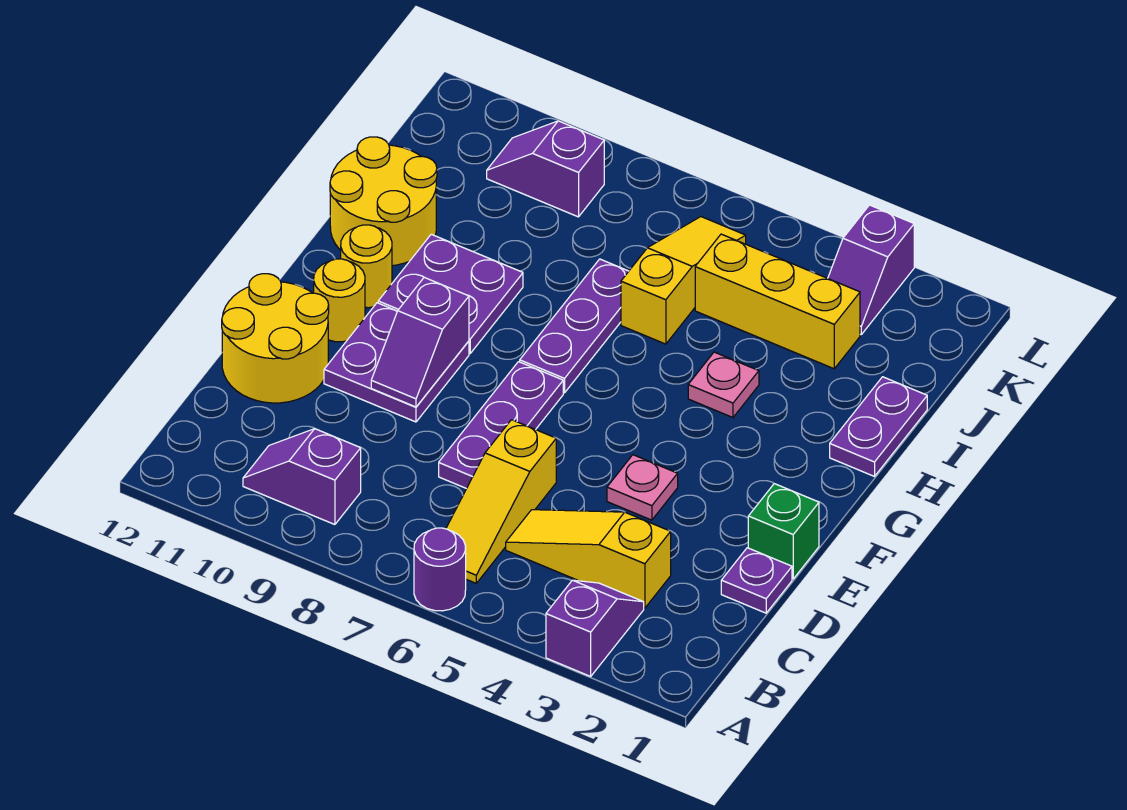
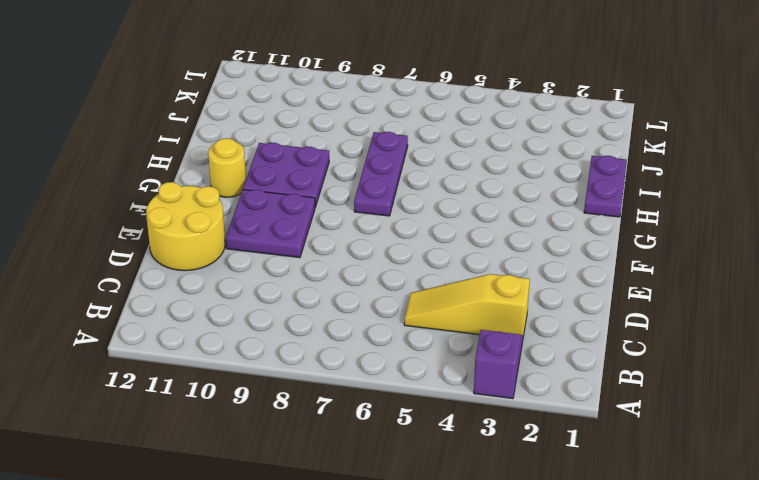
none -> purple 1x1 round brick [414,528,466,611]
none -> yellow 1x3 slope [446,420,556,583]
none -> purple 1x2 slope [243,429,361,525]

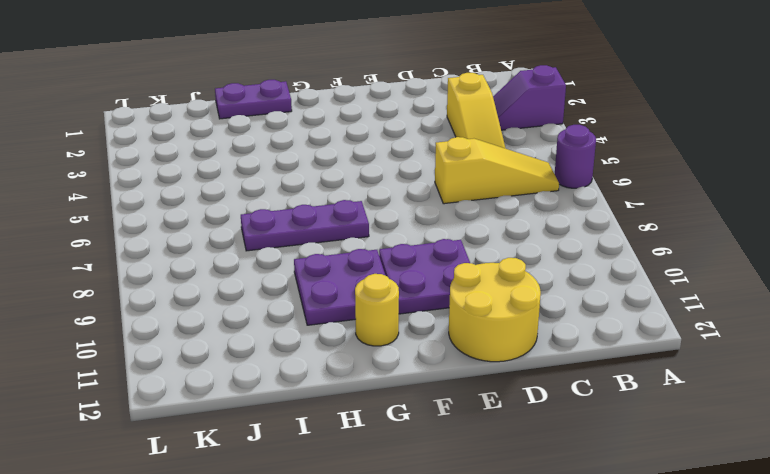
none -> purple 1x2 slope [243,429,361,525]
none -> purple 1x1 plate [721,548,792,613]
none -> purple 1x3 plate [439,362,563,488]

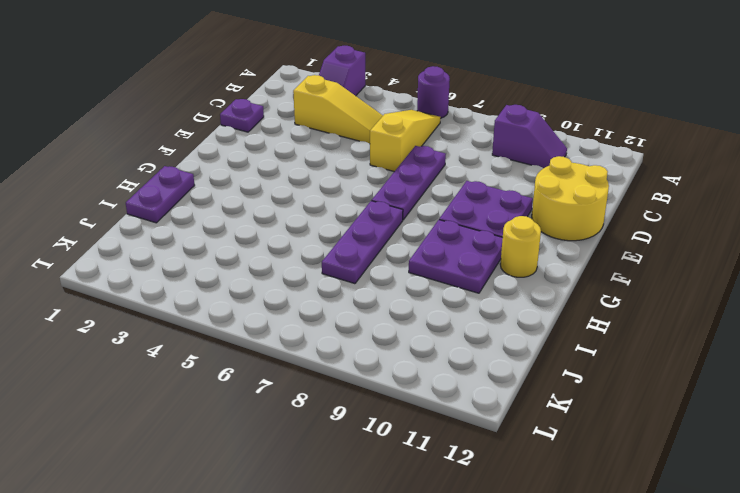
none -> green 1x1 brick [748,484,819,579]
none -> pink 1x1 plate [607,455,678,520]
none -> yellow 1x1 round brick [314,259,365,342]

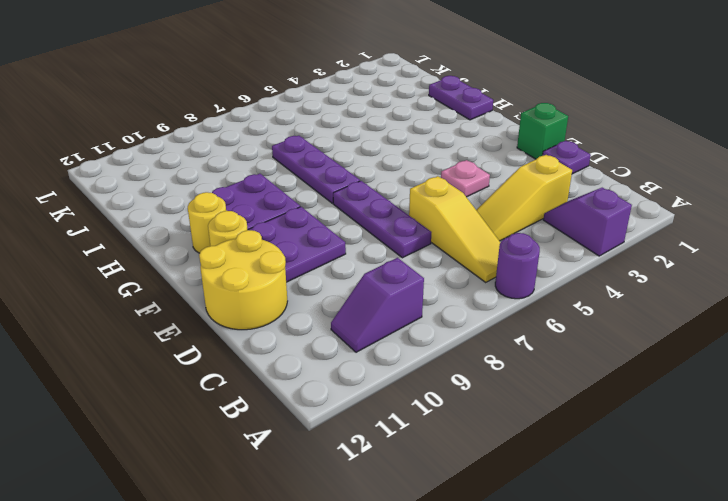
none -> pink 1x1 plate [688,352,759,417]
none -> yellow 2x2 round brick [330,137,437,266]
none -> yellow 1x3 slope [621,217,746,344]

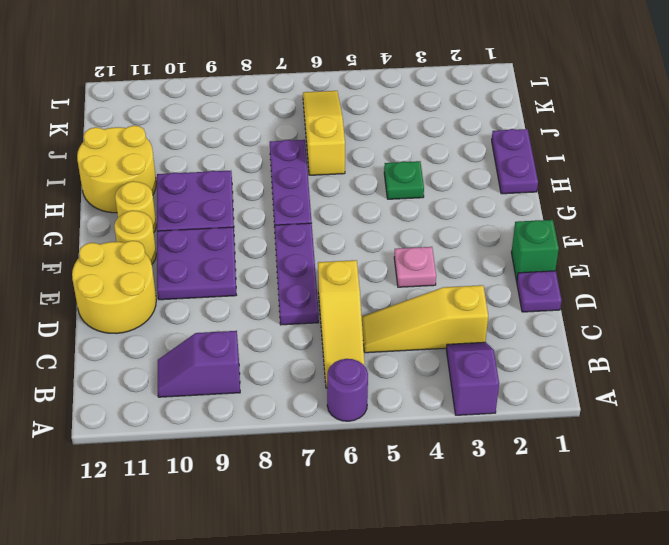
green 1x1 plate [384,161,424,199] -> pink 1x1 plate [688,352,759,417]
none -> yellow 1x3 brick [695,234,860,369]
none -> purple 1x2 slope [828,205,914,334]
none -> purple 1x2 slope [487,121,604,217]

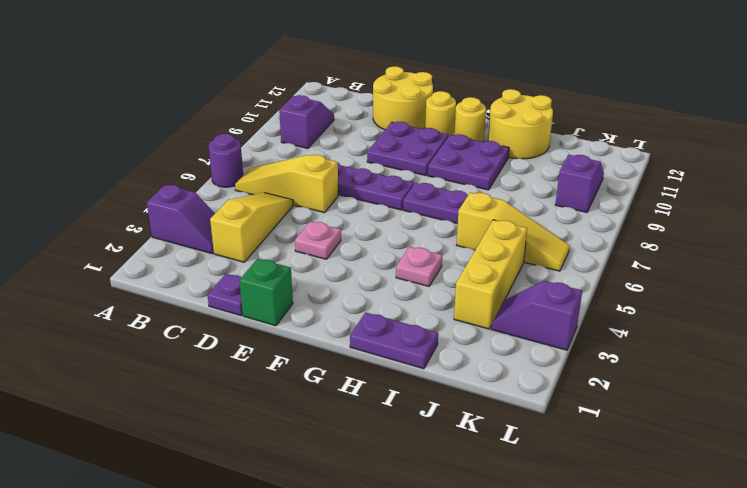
none -> purple 1x2 slope [371,277,469,407]

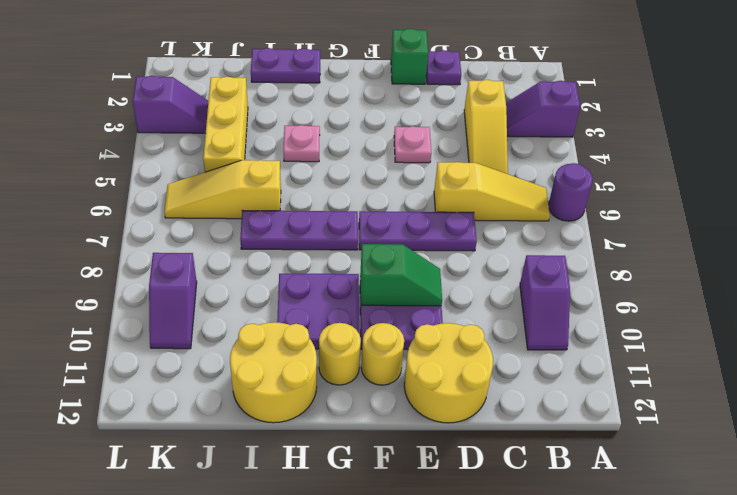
green 1x2 slope [360,244,442,306] -> purple 1x2 slope [371,277,469,407]

